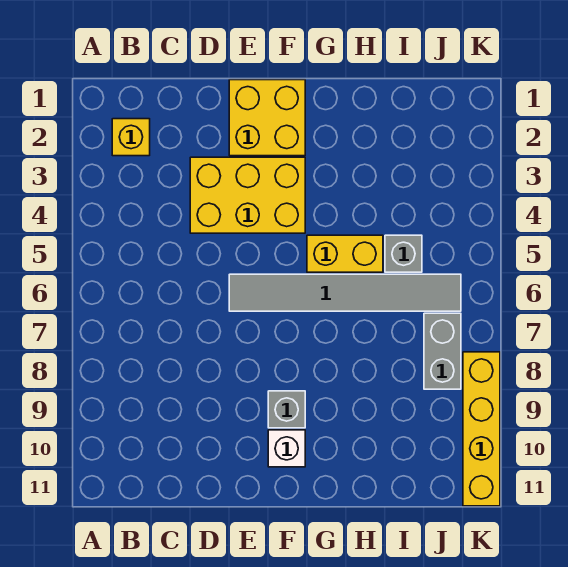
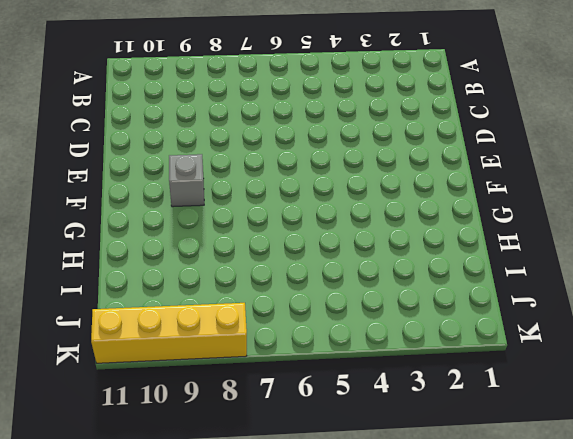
none -> yellow 1x1 brick [112,119,150,156]
none -> yellow 2x3 brick [190,157,305,233]

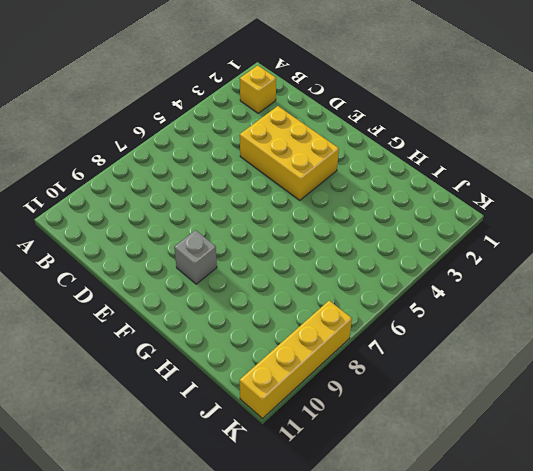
none -> yellow 2x2 brick [229,80,305,156]
none -> grey 1x6 tile [229,274,461,311]

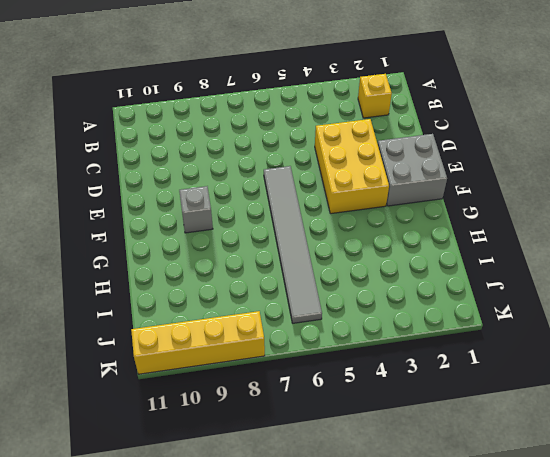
grey 2x2 brick [377,134,447,206] -> yellow 2x2 brick [229,80,305,156]
none -> white 1x1 brick [268,430,305,467]
none -> yellow 1x2 brick [307,235,383,272]

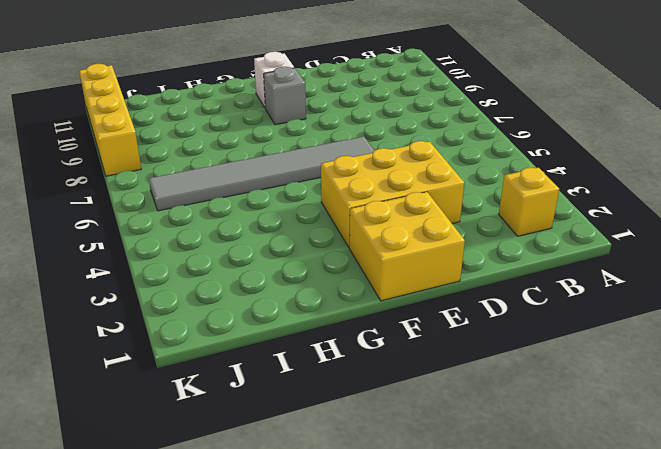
none -> yellow 1x2 brick [307,235,383,272]
none -> grey 1x1 brick [385,235,422,272]

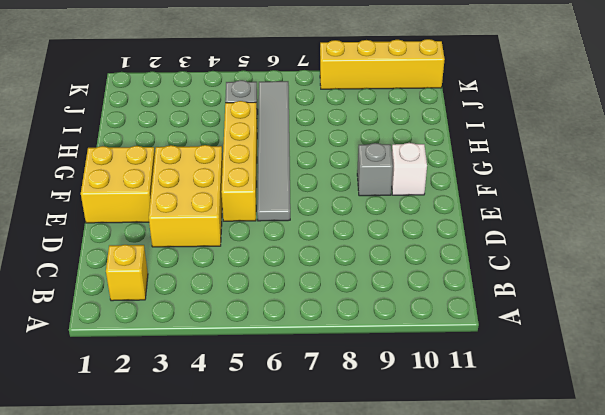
yellow 1x4 brick [221,101,257,221] -> yellow 1x2 brick [307,235,383,272]
none -> grey 1x2 brick [424,313,461,389]

